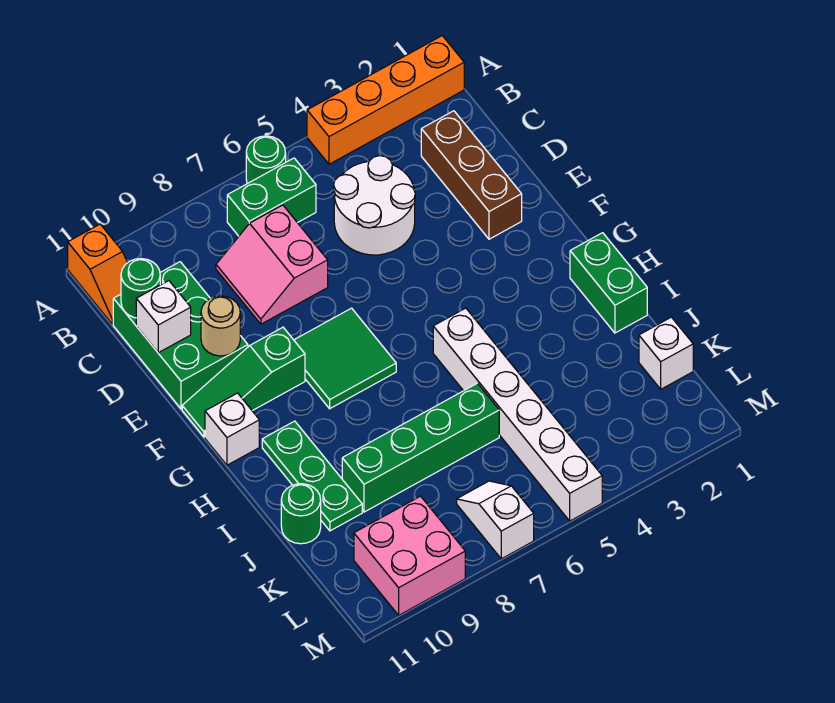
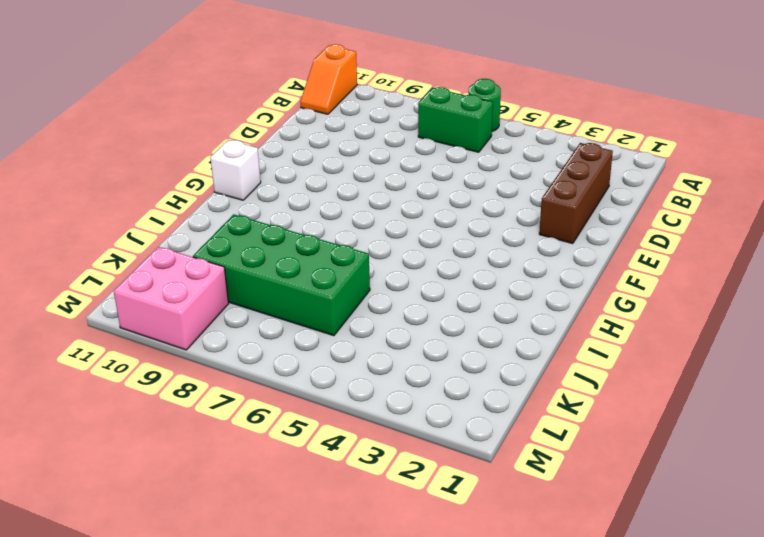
green 2x4 brick [193,214,370,336] -> green 1x4 brick [342,383,499,512]
none -> orange 1x4 brick [307,36,464,164]
none -> white 2x2 round brick [334,156,415,255]
none -> pink 2x2 slope [216,205,328,324]

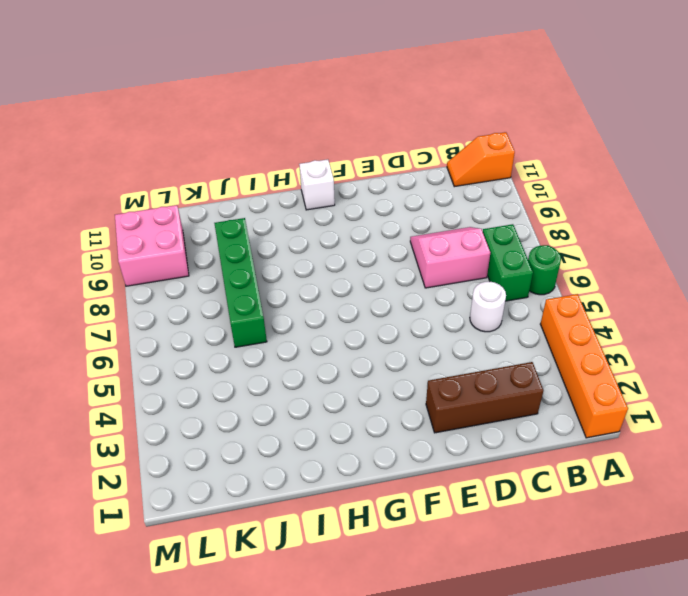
white 1x1 round brick [470,282,506,332] -> white 2x2 round brick [334,156,415,255]
none -> green 2x3 brick [113,262,248,409]
none -> green 2x2 tile [294,308,396,409]
none -> green 1x3 slope [182,327,305,437]

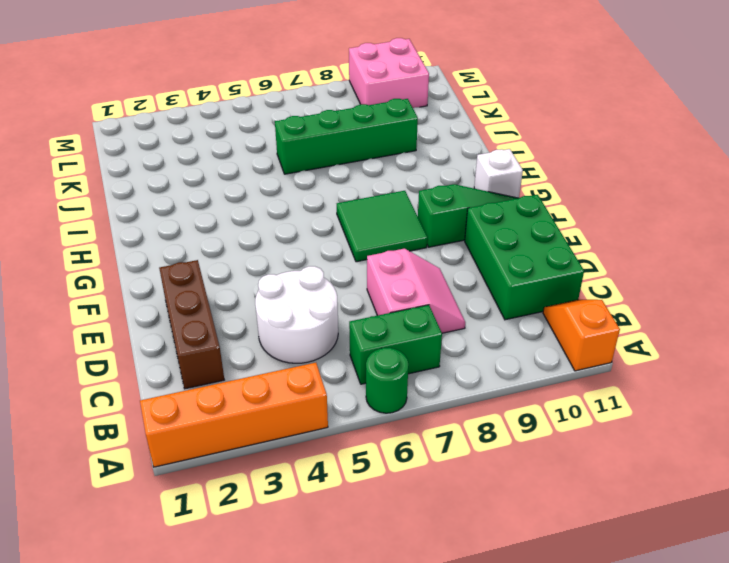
none -> green 1x2 brick [570,233,647,333]
none -> white 1x6 brick [433,308,602,521]
none -> green 1x3 plate [262,421,362,531]

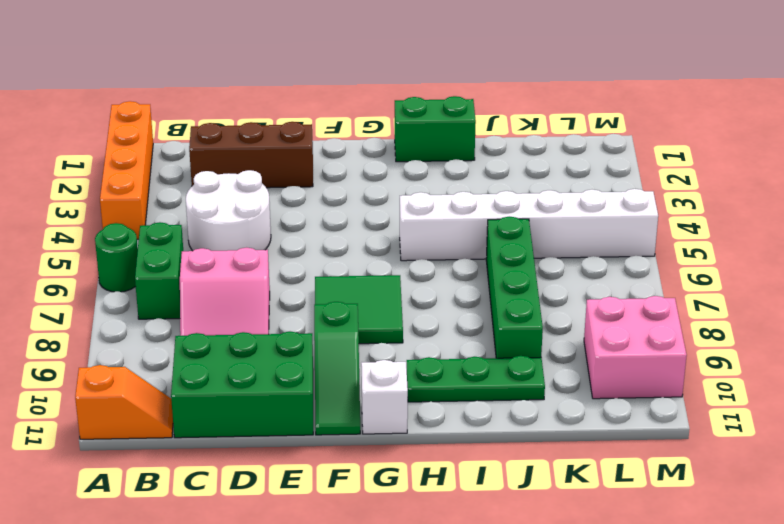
none -> green 1x1 round brick [281,484,321,544]
none -> white 1x1 brick [639,317,693,389]
none -> white 1x2 slope [457,481,534,559]

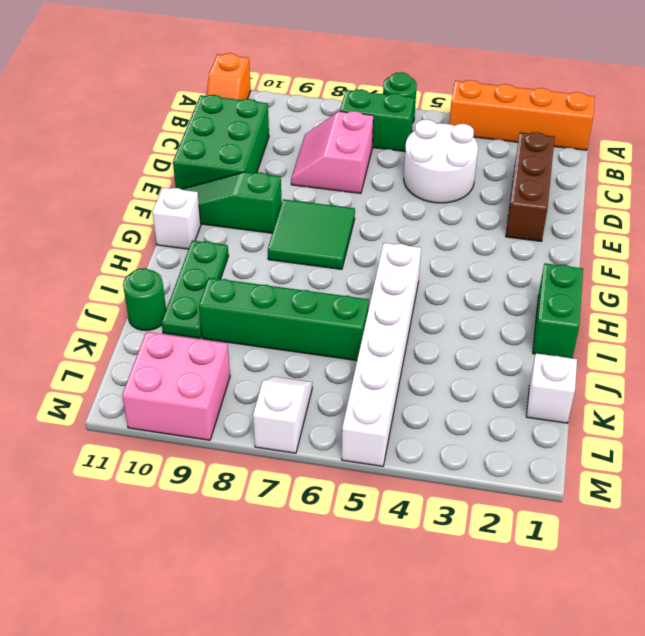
none -> green 1x1 round brick [121,259,160,318]
none -> white 1x1 brick [136,281,191,353]
none -> tan 1x1 round brick [201,296,240,356]

